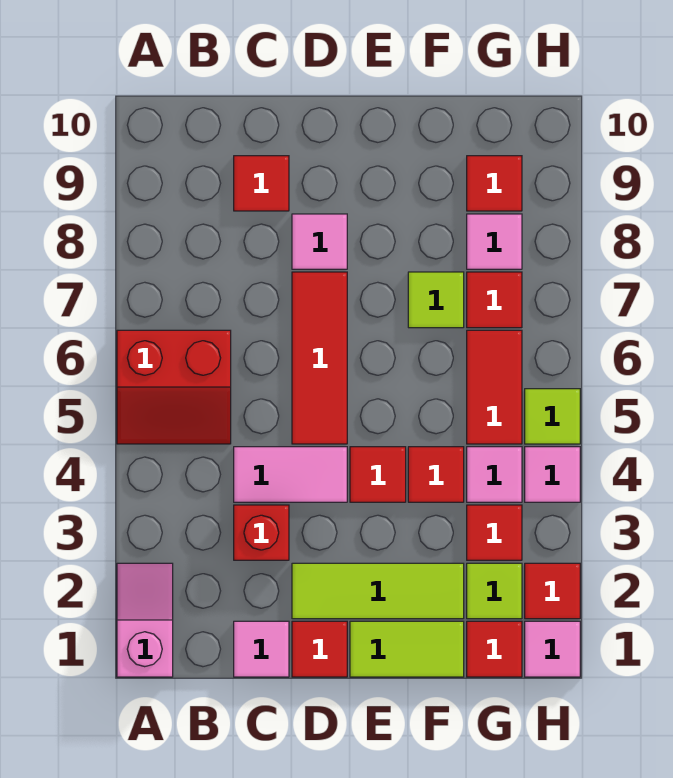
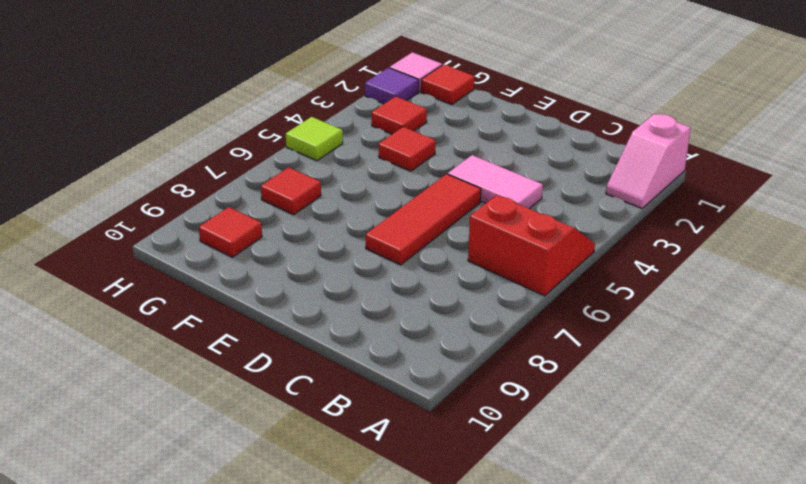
purple 1x1 tile [365,68,419,104] -> red 1x1 tile [525,563,580,619]
none -> pink 1x1 tile [234,621,289,677]
none -> red 1x1 brick [234,505,289,560]
none -> red 1x1 tile [234,156,289,211]

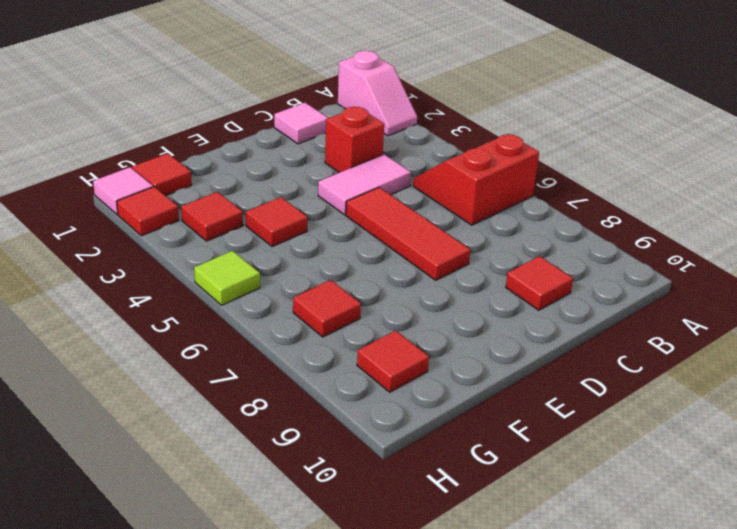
none -> red 1x1 tile [292,621,347,677]
none -> lime 1x3 tile [292,563,464,619]
none -> pink 1x1 tile [292,214,347,269]

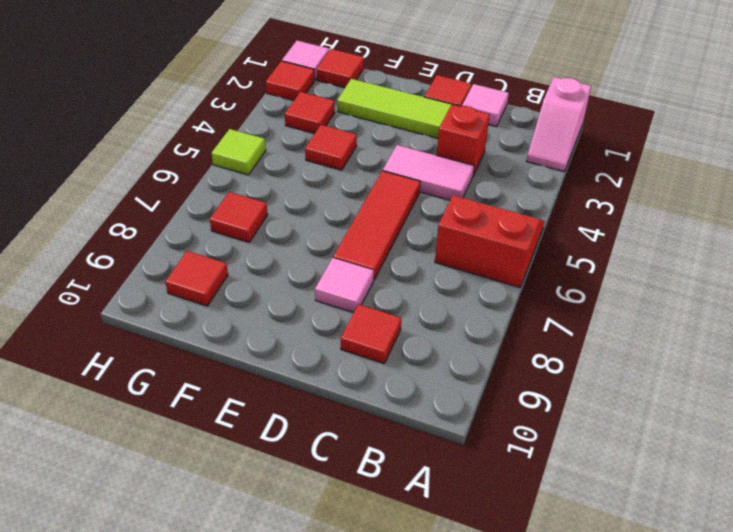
none -> lime 1x2 tile [350,621,464,677]
none -> red 1x1 tile [350,447,406,502]
none -> lime 1x1 tile [408,272,464,328]

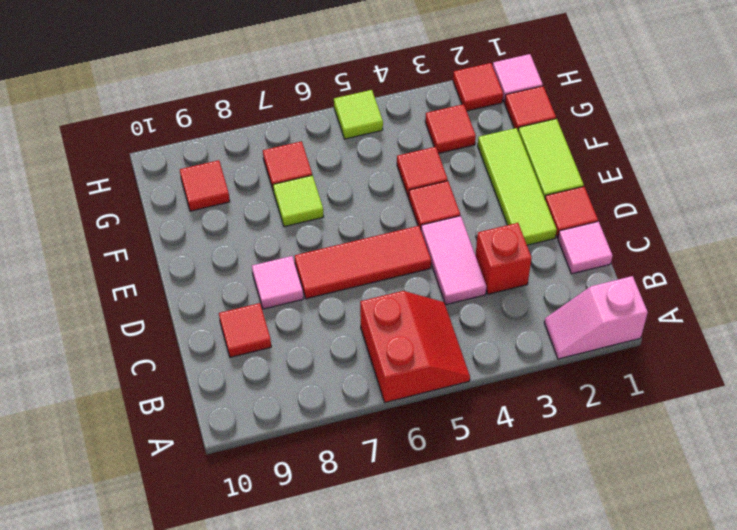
none -> lime 1x1 tile [467,563,522,619]
none -> pink 1x1 tile [467,447,522,502]
none -> red 1x2 tile [467,330,522,444]

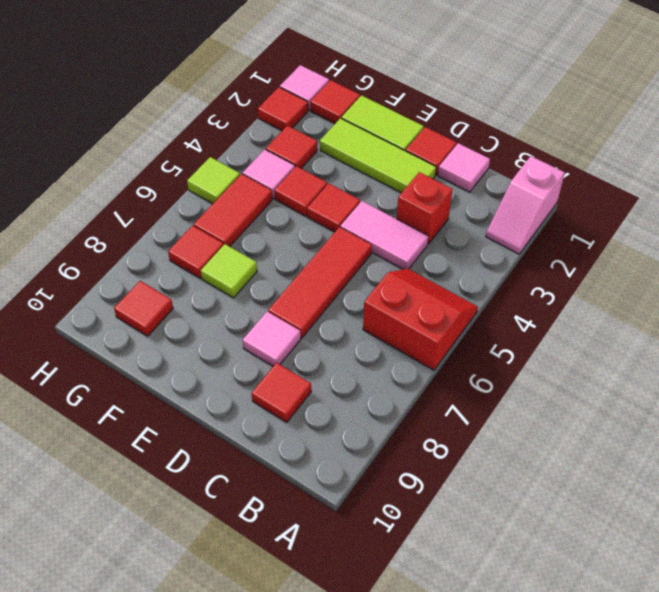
none -> lime 1x1 tile [467,563,522,619]
none -> pink 1x1 tile [467,214,522,269]
none -> pink 1x1 tile [525,447,580,502]

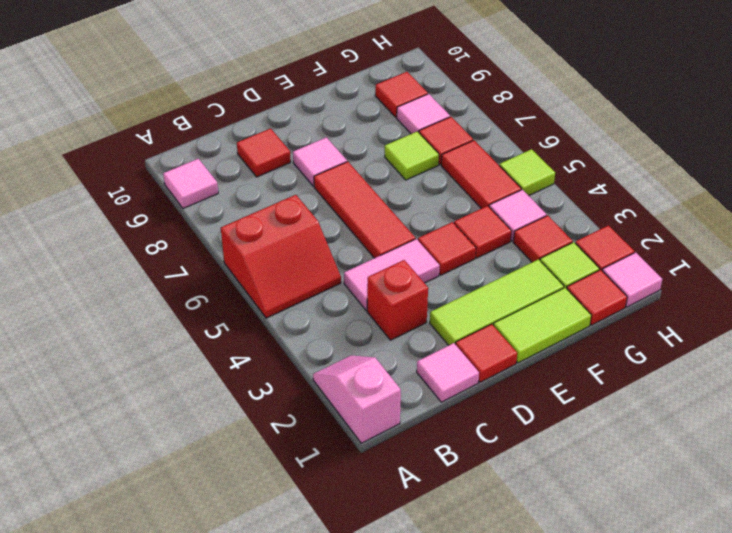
pink 1x1 tile [163,159,218,209] -> pink 1x1 tile moved to [525,447,580,502]

